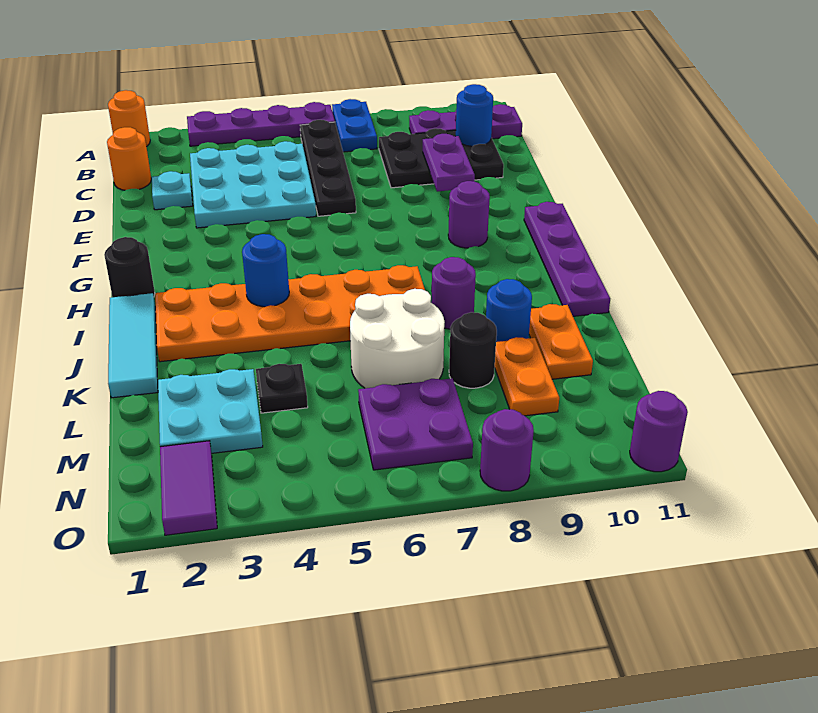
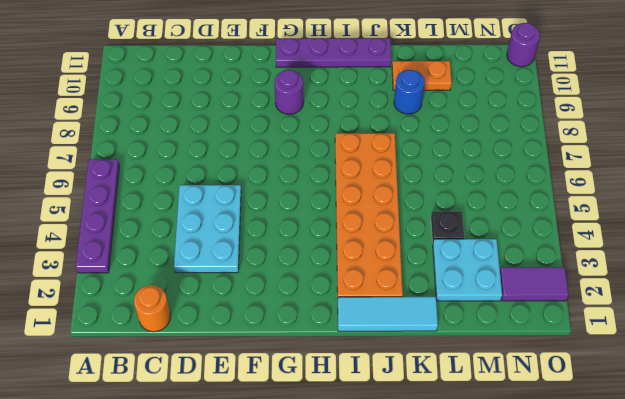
cyan 2x3 plate [174,185,241,273] -> cyan 3x3 plate [190,141,316,228]
none -> orange 1x1 round brick [108,90,150,147]
none -> blue 1x2 plate [332,99,377,152]
none -> black 1x4 plate [300,120,356,216]

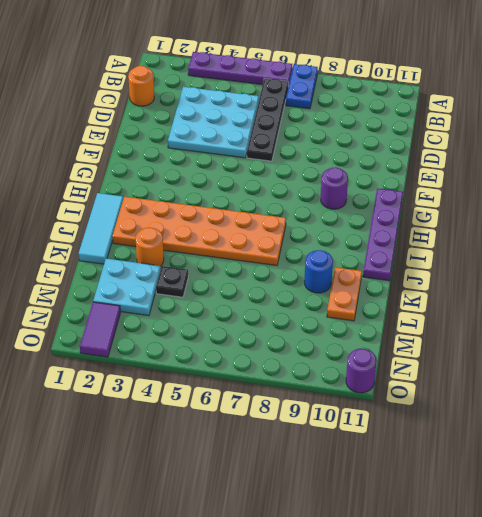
orange 1x1 round brick [136,228,164,266] -> orange 1x1 round brick moved to [108,90,150,147]
none -> purple 1x3 plate [409,104,522,139]
none -> black 2x3 plate [379,128,504,188]
none -> cyan 1x1 plate [152,171,193,210]

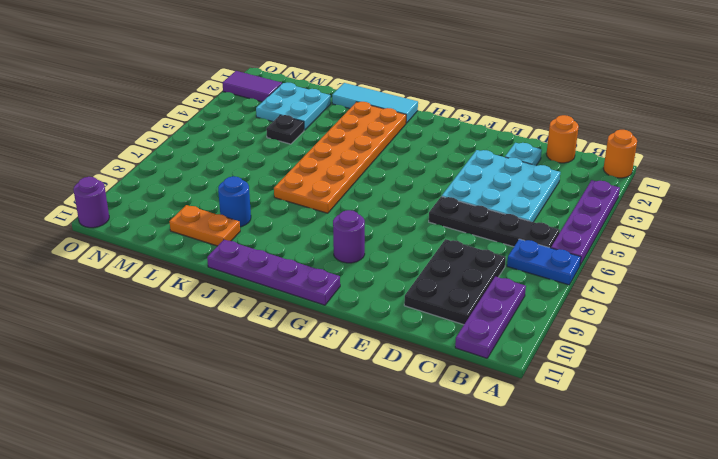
none -> black 1x1 round brick [104,237,155,297]
none -> purple 1x1 round brick [431,257,476,329]
none -> white 2x2 round brick [350,289,445,388]

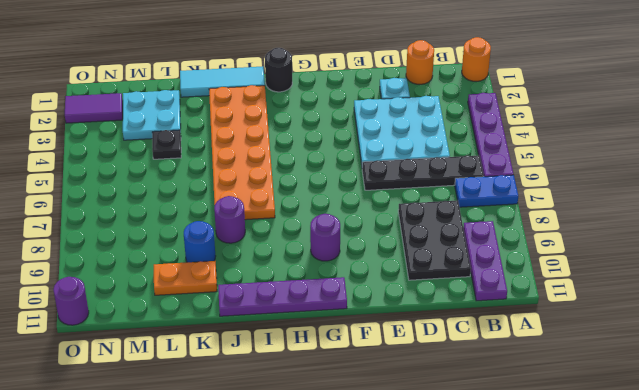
none -> white 2x2 round brick [350,289,445,388]
none -> black 1x1 round brick [449,312,497,388]
none -> orange 1x2 plate [495,337,559,416]

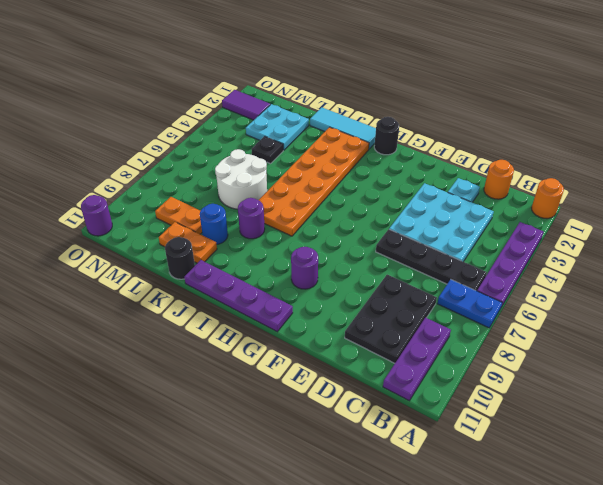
black 1x1 round brick [165,237,195,279] -> black 1x1 round brick moved to [449,312,497,388]
none -> purple 2x2 plate [358,378,473,470]
none -> purple 1x1 round brick [480,409,534,491]
none -> blue 1x1 round brick [456,84,493,146]

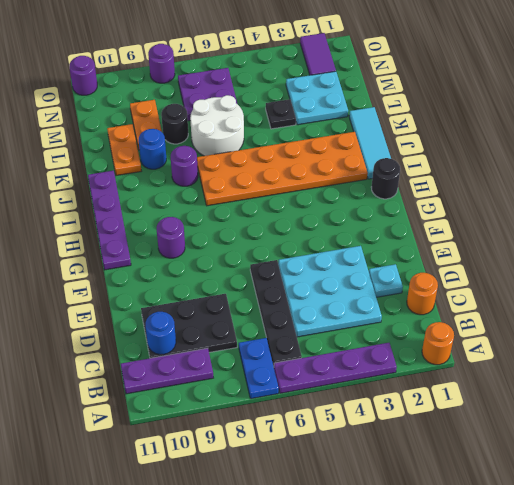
none -> purple 1x2 plate [423,134,475,192]
none -> blue 1x1 round brick [242,234,289,307]

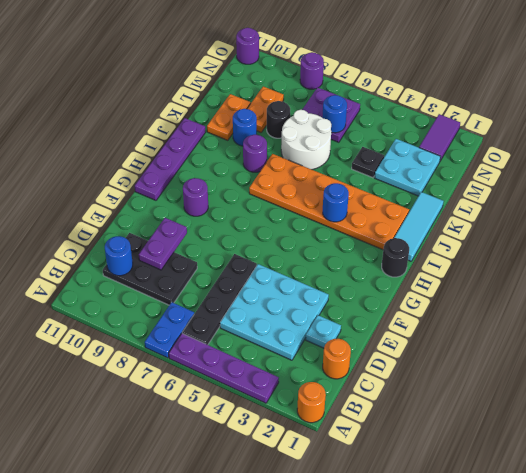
blue 1x1 round brick [322,95,347,133] -> none
none -> purple 1x3 plate [409,104,522,139]

